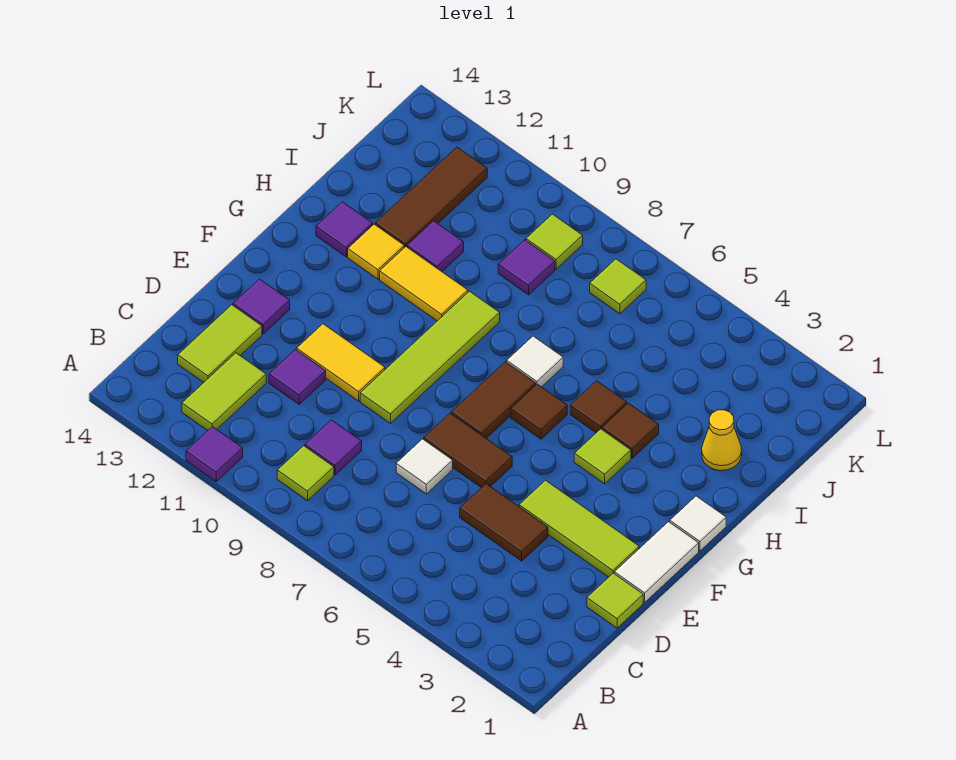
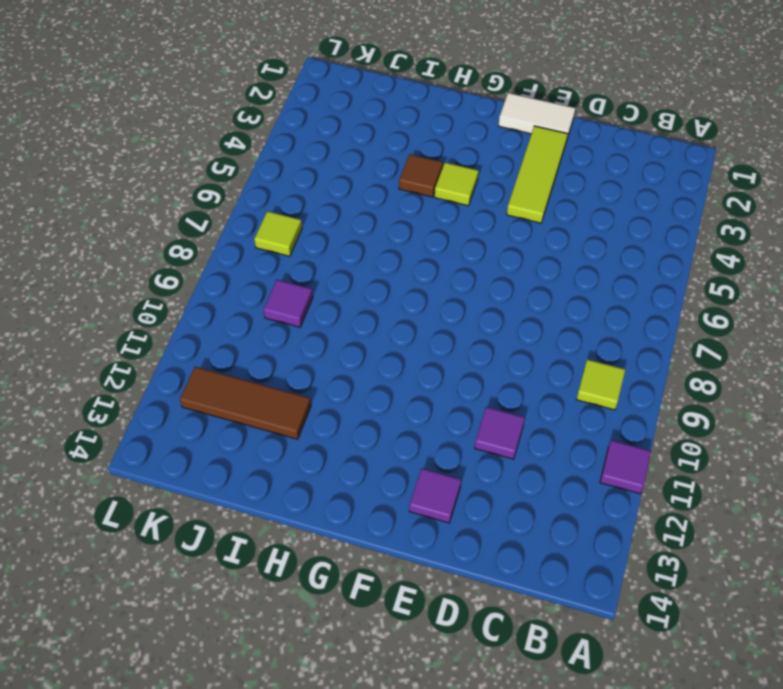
none -> lime 1x2 tile [182,353,266,430]
none -> purple 1x1 tile [305,420,362,475]
none -> lime 1x2 tile [178,305,262,382]
none -> lime 1x1 tile [587,573,643,628]

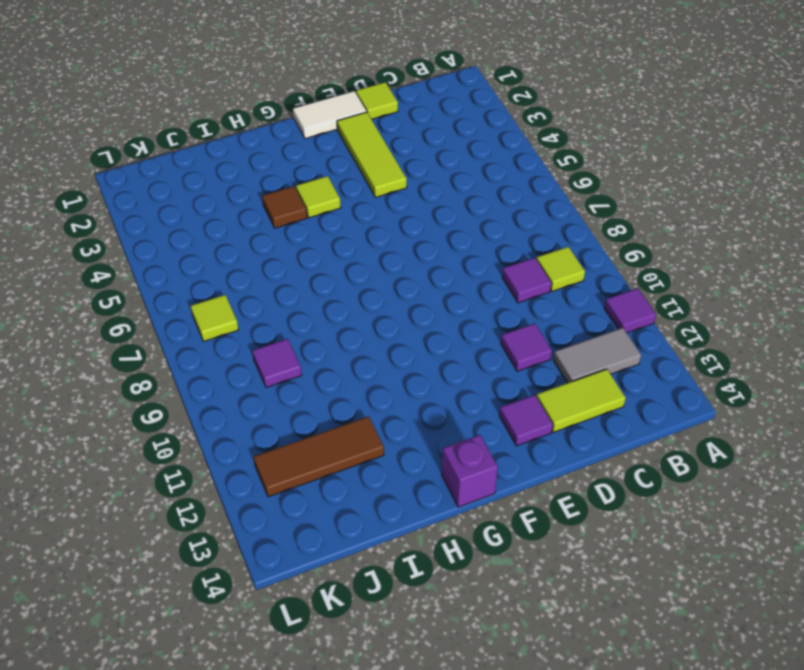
grey 1x2 tile [553,328,641,383] -> lime 1x2 tile [182,353,266,430]
purple 1x1 brick [442,435,498,507] -> none
none -> brown 1x2 tile [460,484,548,561]
none -> white 1x1 tile [396,439,453,494]
none -> brown 1x2 tile [424,413,512,488]
none -> lime 1x4 tile [360,291,500,423]

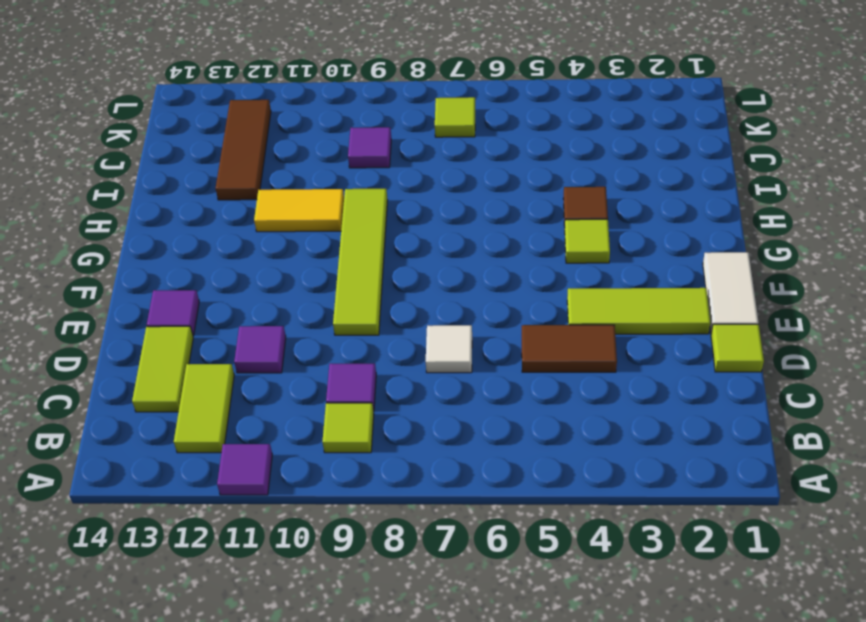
none -> brown 1x2 tile [424,413,512,488]
none -> yellow 1x2 tile [297,324,385,401]
none -> brown 1x2 tile [451,362,536,438]
none -> white 1x1 tile [670,496,726,551]

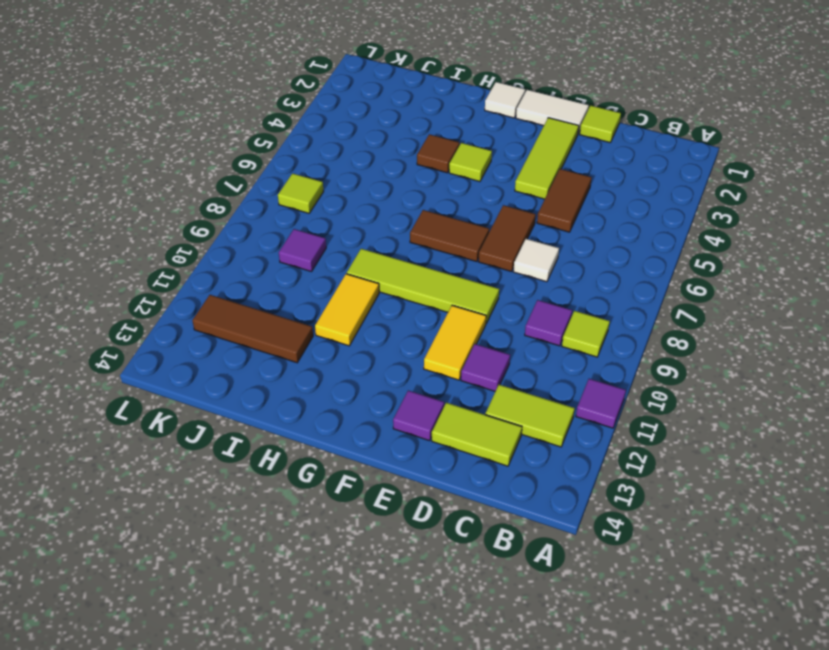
none -> brown 1x1 tile [511,384,567,439]
none -> brown 1x1 tile [570,381,627,433]
none -> white 1x1 tile [507,336,563,387]
none -> yellow 1x1 tile [348,224,404,279]

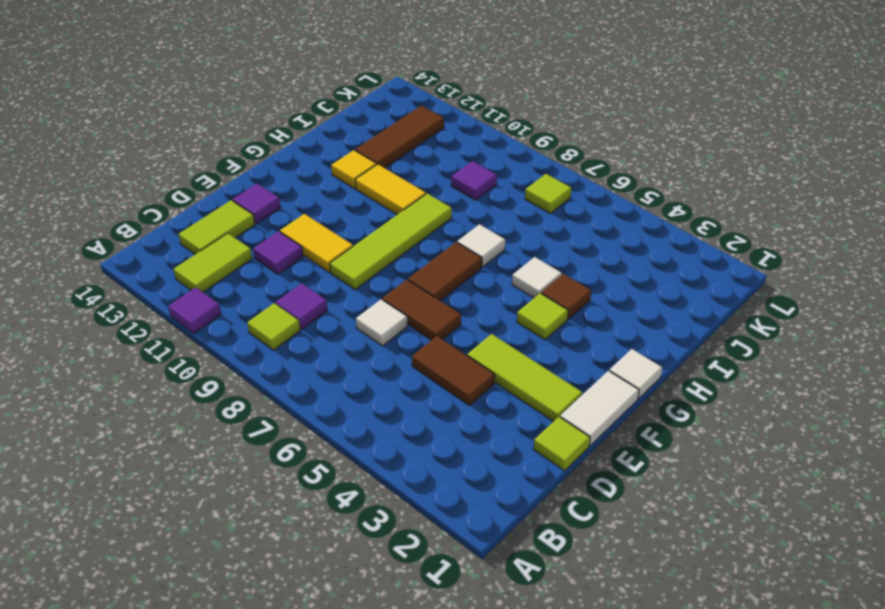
white 1x1 tile [512,257,562,298] -> brown 1x1 tile [570,381,627,433]
none -> brown 1x1 tile [511,384,567,439]
none -> purple 1x1 tile [316,202,373,257]
none -> yellow 1x1 cone [702,410,742,471]
none -> purple 1x1 tile [407,221,464,271]

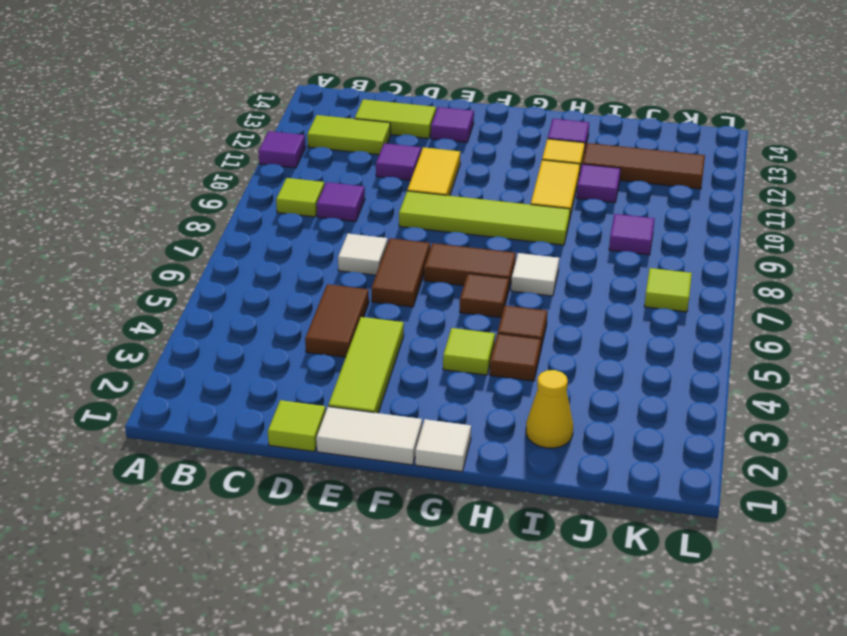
none -> lime 1x1 tile [526,214,583,269]

